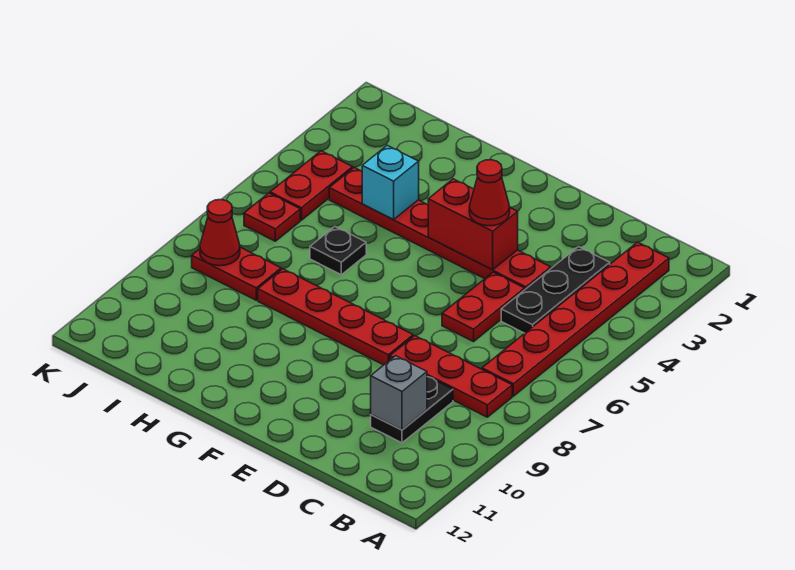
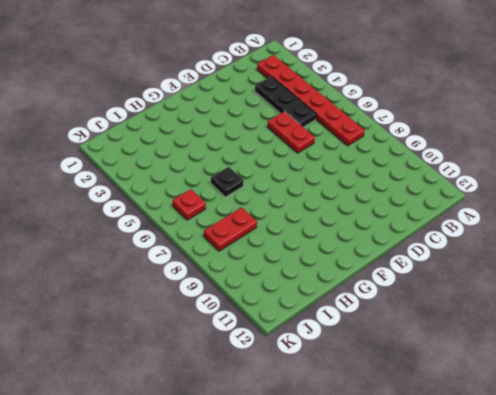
none -> red 1x3 plate [390,336,512,417]
none -> black 1x2 plate [371,376,453,443]
none -> red 1x6 plate [329,168,551,289]

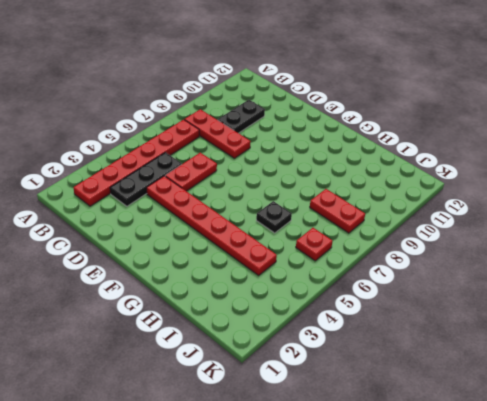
none -> red 1x4 plate [258,269,413,365]
none -> red 1x2 plate [270,151,353,220]
none -> grey 1x1 brick [371,356,427,430]

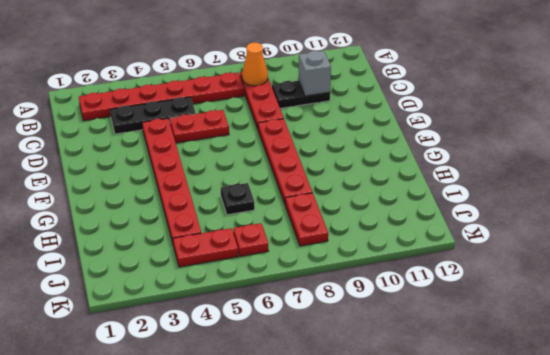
orange 1x1 cone [242,43,268,86] -> none
none -> red 1x2 brick [428,179,518,270]
none -> cyan 1x1 brick [362,145,419,219]
none -> red 1x1 cone [200,200,240,266]

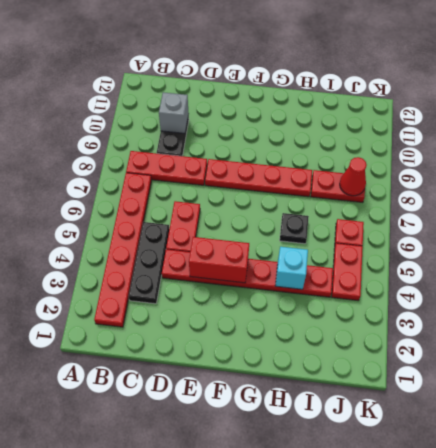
none -> red 1x1 cone [469,160,510,226]

